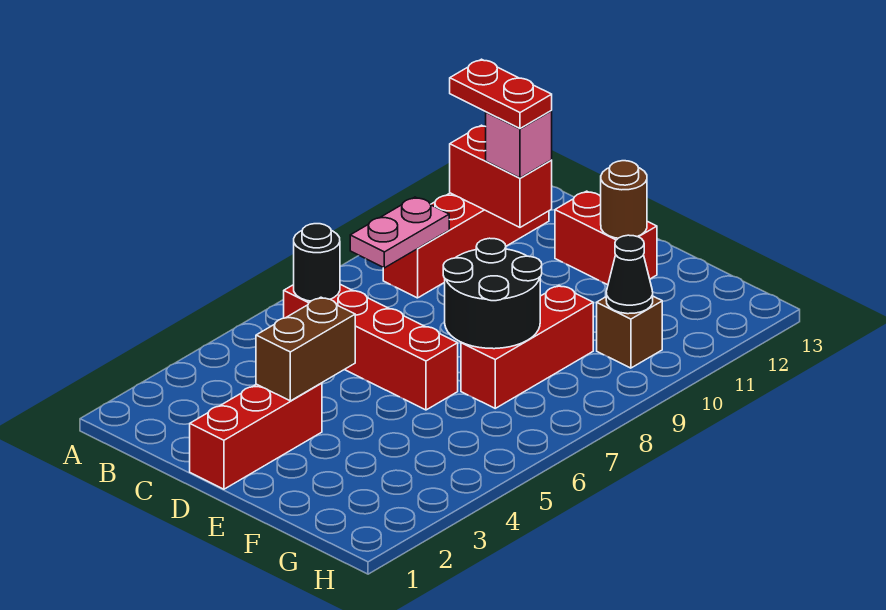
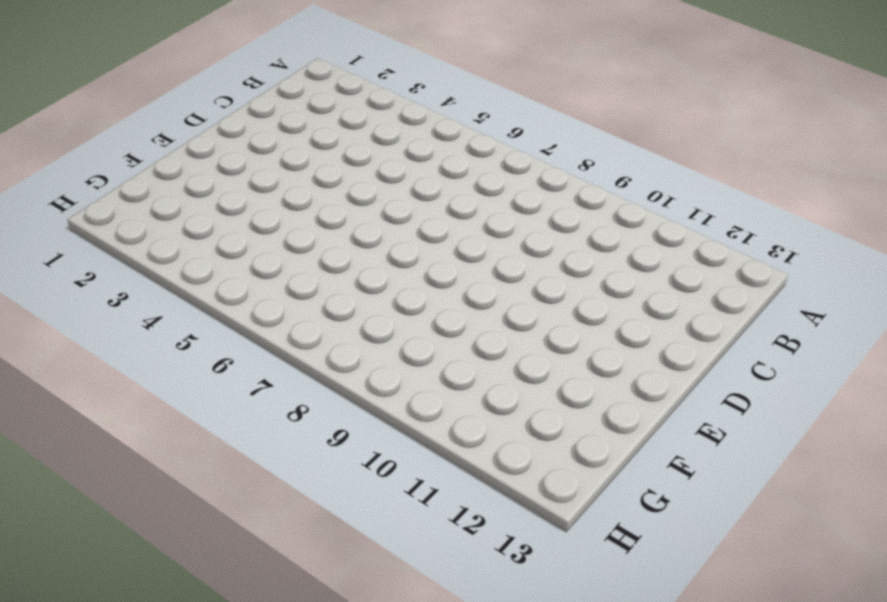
none -> red 1x4 brick [284,284,458,410]
none -> red 1x4 brick [383,193,549,298]
none -> red 1x3 brick [190,383,322,489]

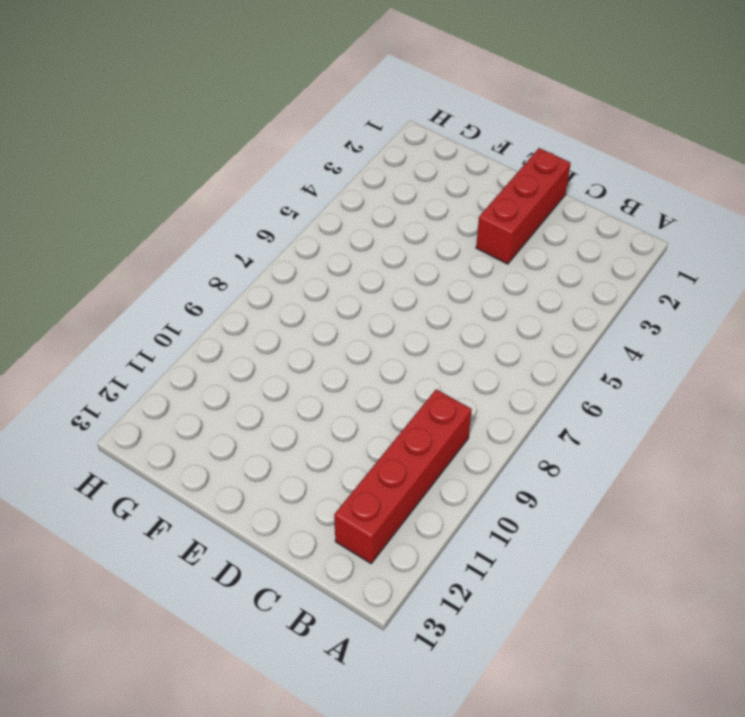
none -> red 1x4 brick [284,284,458,410]
none -> red 1x2 brick [555,191,657,285]
none -> red 1x3 brick [461,286,593,408]

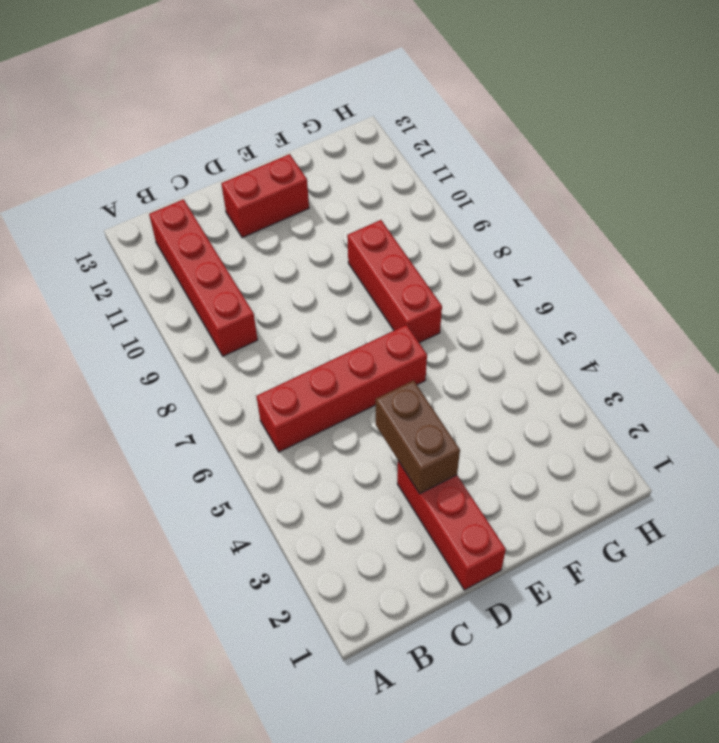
none -> brown 1x1 brick [597,296,662,368]
none -> black 1x1 round brick [294,224,340,301]
none -> pink 1x2 plate [350,197,449,268]

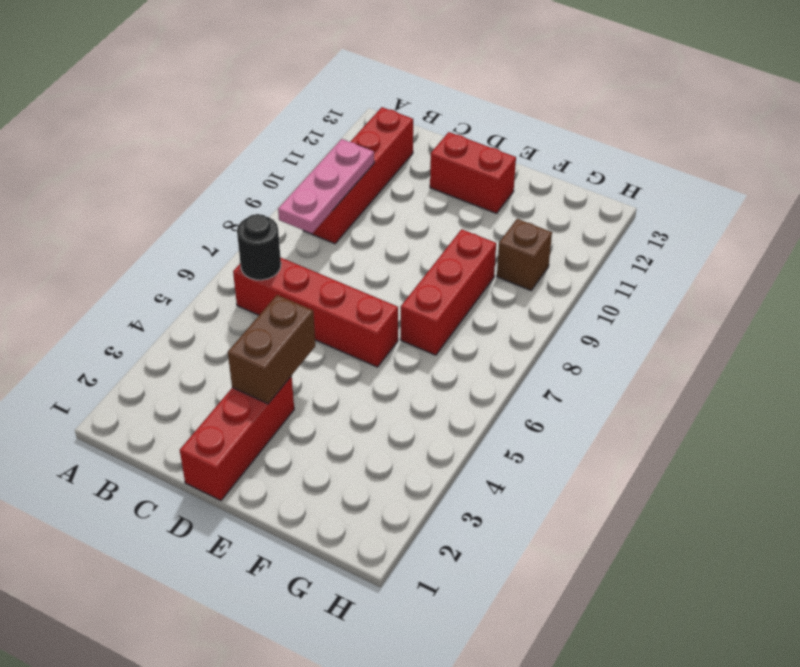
pink 1x3 plate [278,139,374,234] -> pink 1x2 plate [350,197,449,268]
none -> red 1x2 brick [450,125,552,227]
none -> black 2x2 round brick [443,238,542,349]
none -> brown 1x1 round brick [601,161,647,238]

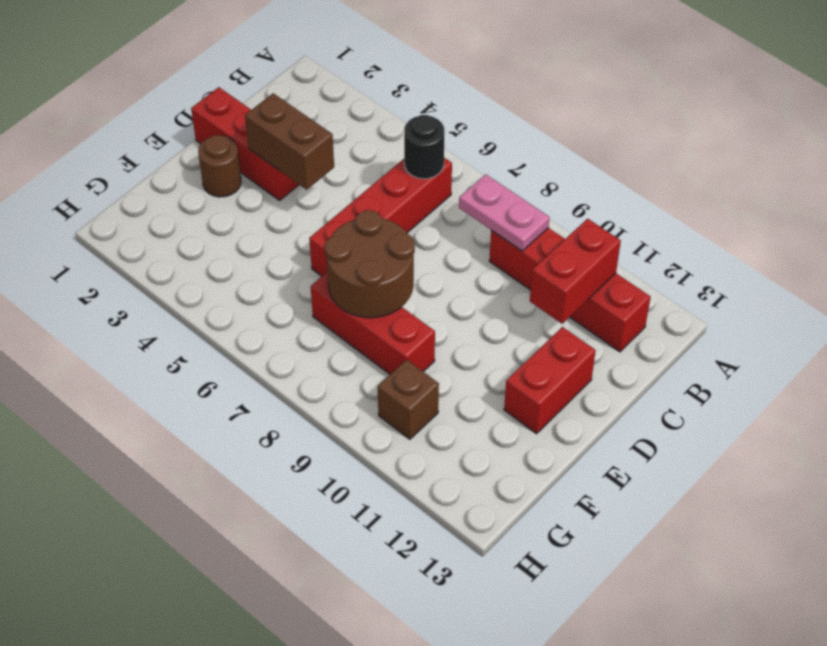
brown 1x1 round brick [198,135,241,197] -> brown 1x1 round brick moved to [601,161,647,238]
brown 2x2 round brick [325,210,415,318] -> black 2x2 round brick [443,238,542,349]
none -> black 1x1 cone [606,235,653,314]
none -> pink 1x1 brick [486,111,552,178]
none -> red 1x2 plate [450,59,552,128]

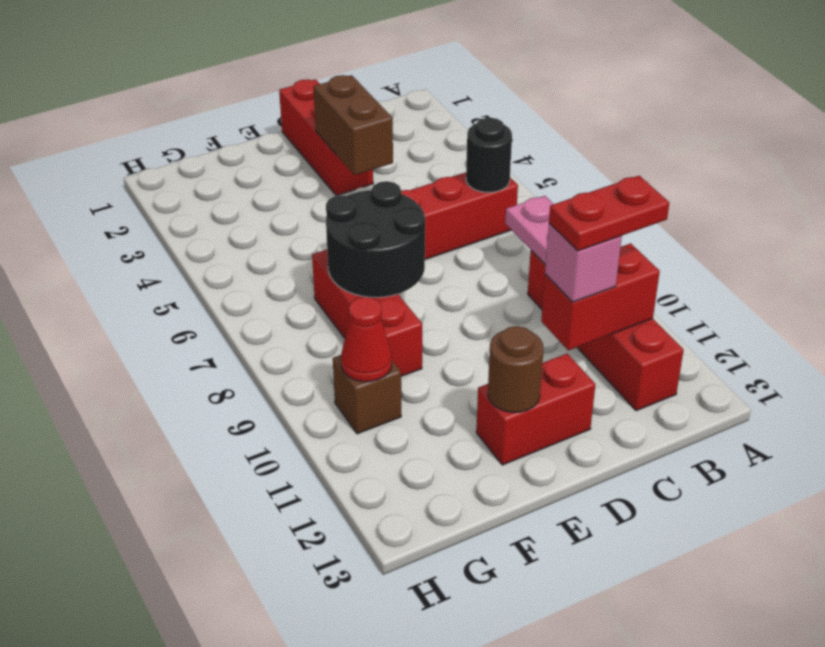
red 1x1 cone [341,297,392,382] -> black 1x1 cone [606,235,653,314]

